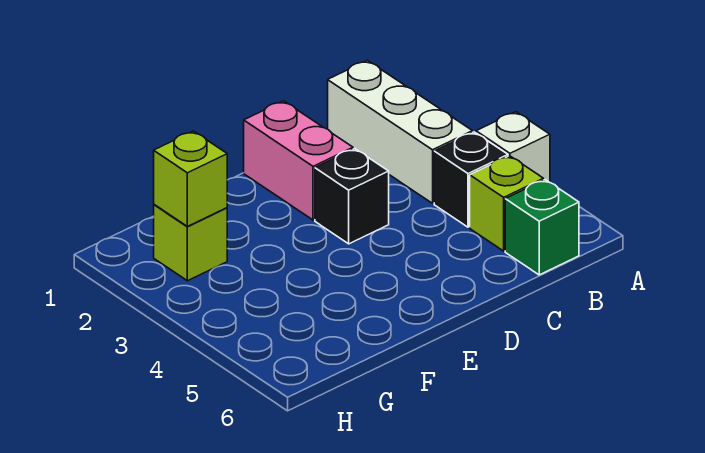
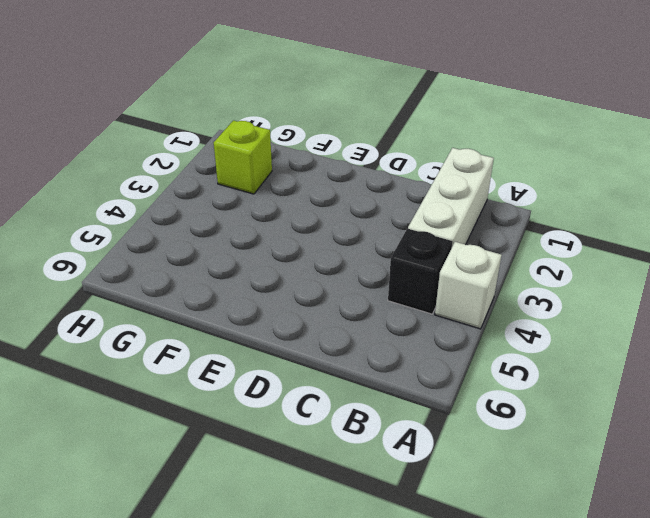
none -> lime 1x1 brick [470,156,544,251]
none -> green 1x1 brick [505,180,579,275]

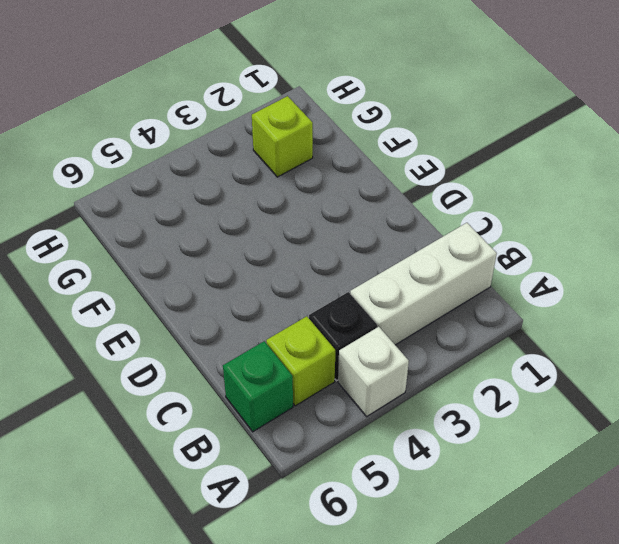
none -> pink 1x2 brick [244,101,353,220]
none -> black 1x1 brick [315,149,389,244]

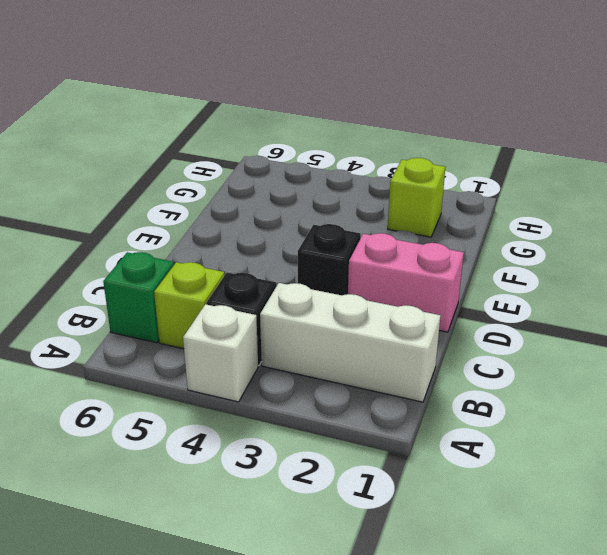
none -> lime 1x1 brick [154,131,227,226]

